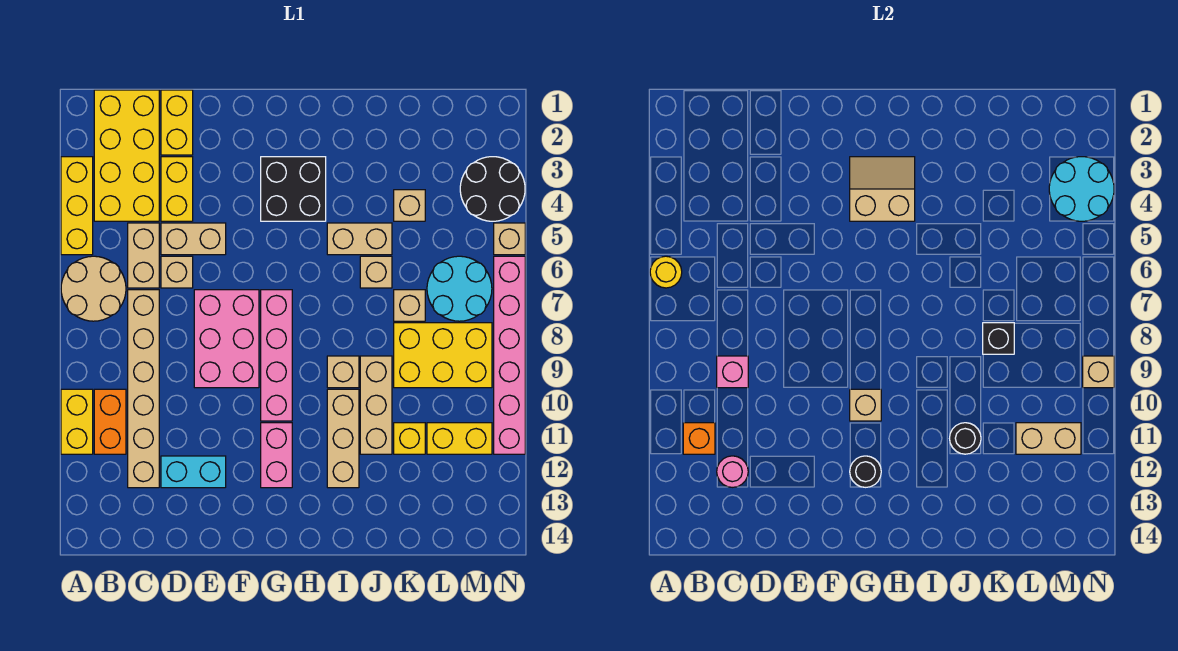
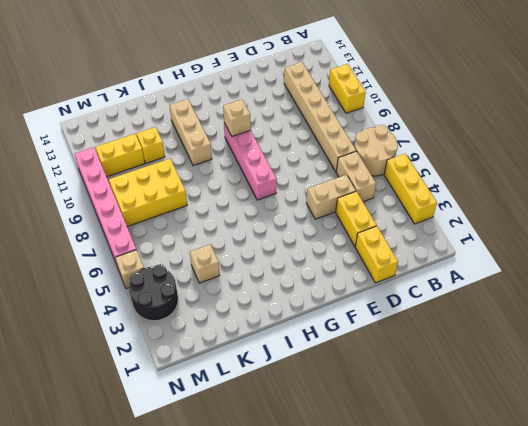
none -> yellow 2x4 brick [94,90,159,221]
none -> orange 1x2 brick [94,389,126,454]
none -> tan 1x1 brick [161,256,193,288]
none -> cyan 1x2 brick [161,456,226,488]

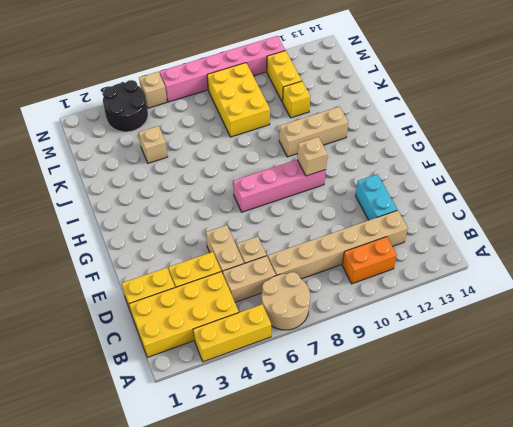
none -> yellow 1x2 brick [61,389,93,454]
none -> pink 2x3 brick [194,290,259,388]
none -> black 2x2 brick [261,157,326,221]
none -> pink 1x2 brick [261,423,292,488]

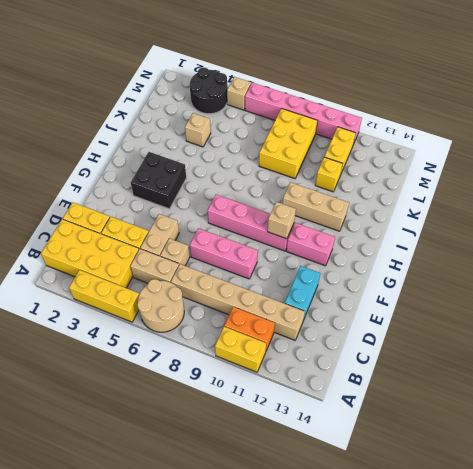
pink 1x3 brick [190,228,258,279] -> pink 2x3 brick [194,290,259,388]
none -> tan 1x2 brick [327,223,392,255]
none -> tan 1x1 brick [327,356,359,388]
none -> tan 1x1 brick [360,256,392,288]
none -> tan 1x3 brick [360,356,392,454]

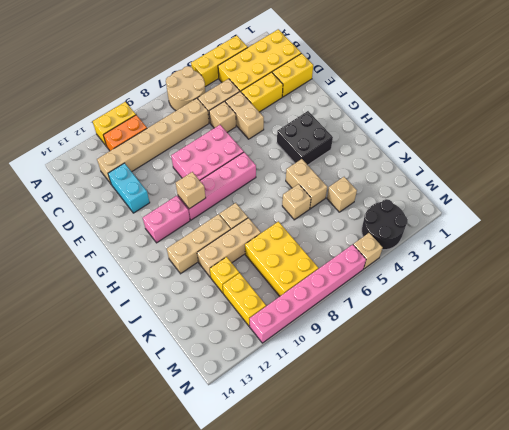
none -> tan 1x1 brick [394,290,425,321]
none -> cyan 2x2 round brick [427,256,492,321]
none -> yellow 1x1 round brick [650,256,682,288]
none -> orange 1x1 brick [683,423,715,454]

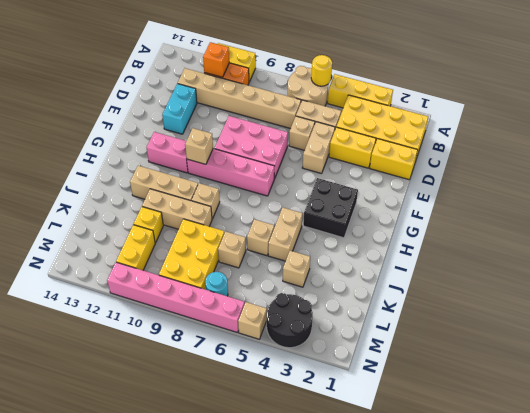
cyan 1x1 round brick [205,272,228,296] -> cyan 2x2 round brick [427,256,492,321]
none -> pink 1x1 brick [717,356,748,388]
none -> pink 1x1 round brick [717,456,748,487]
none -> tan 2x2 slope [850,157,915,221]
none -> black 1x1 round brick [850,456,881,487]

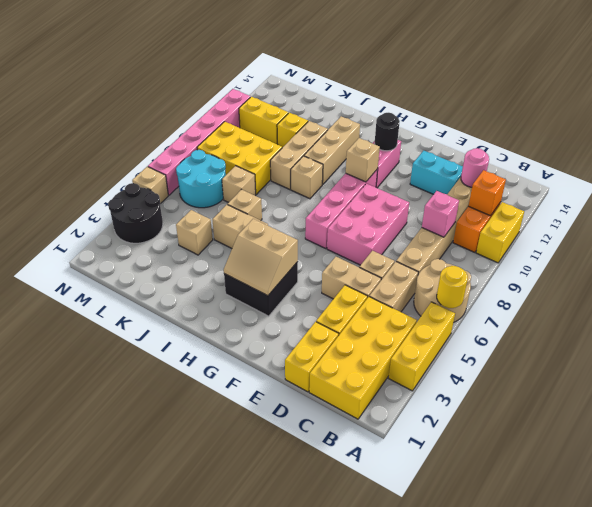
none -> black 1x1 round brick [950,423,981,454]
none -> black 1x1 brick [983,323,1014,354]
none -> tan 1x2 brick [1016,423,1081,454]
none -> cyan 2x2 round brick [1049,157,1114,221]

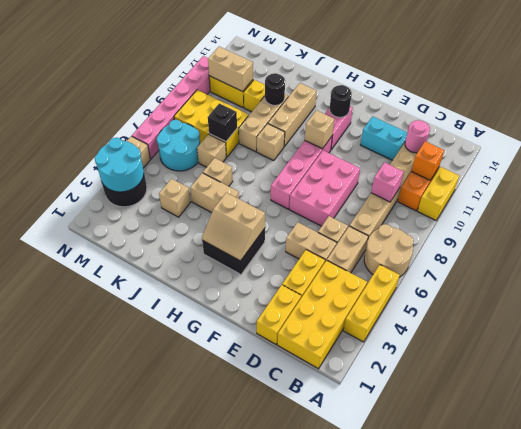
none -> yellow 1x1 round brick [650,256,682,288]
none -> tan 1x1 brick [1083,356,1114,388]

